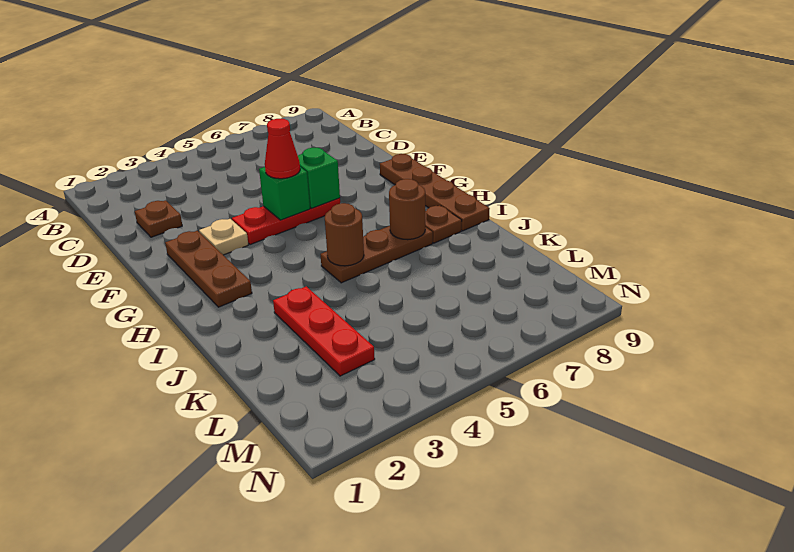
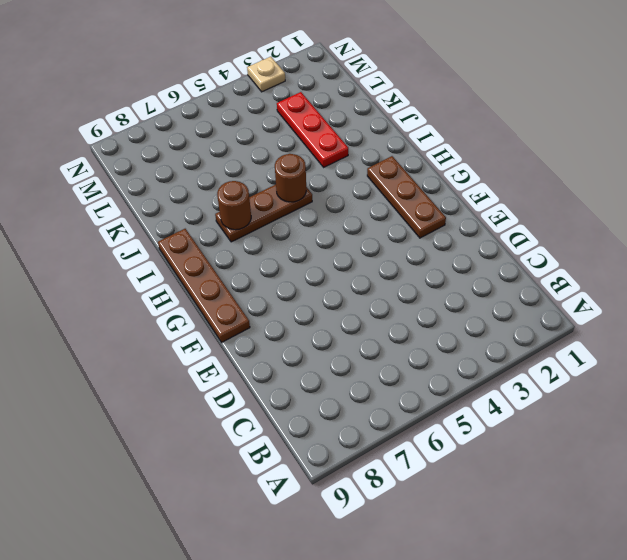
tan 1x1 plate [247,57,285,92] -> tan 1x1 plate moved to [199,219,248,255]
none -> brown 1x1 plate [135,200,182,237]
none -> red 1x3 plate [232,198,340,245]
none -> brown 1x1 plate [425,206,462,243]

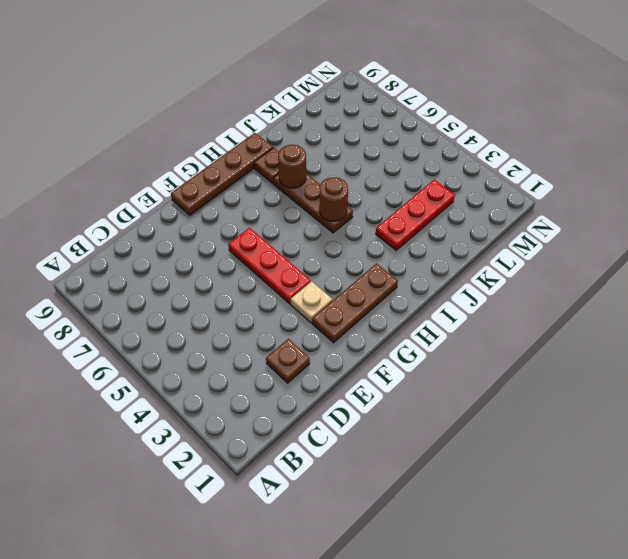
none -> green 1x1 brick [259,167,310,220]
none -> green 1x1 brick [298,148,340,208]
none -> red 1x1 cone [265,119,300,179]

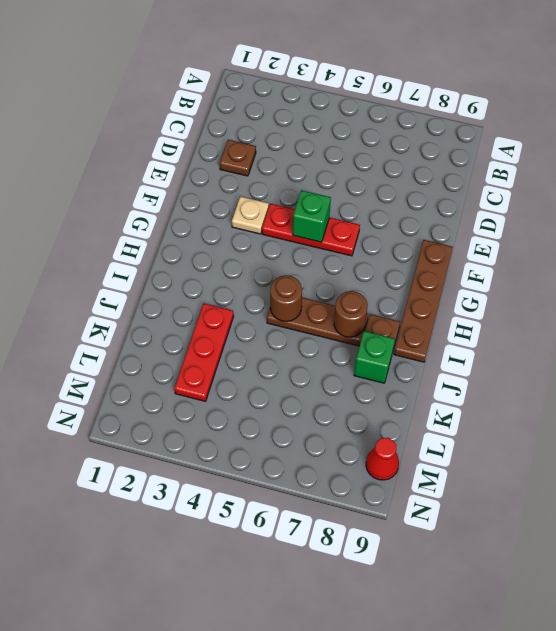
green 1x1 brick [354,331,395,383] -> green 1x1 brick moved to [298,148,340,208]
red 1x1 cone [366,438,399,480] -> red 1x1 cone moved to [265,119,300,179]
none -> brown 1x3 plate [165,231,252,307]

